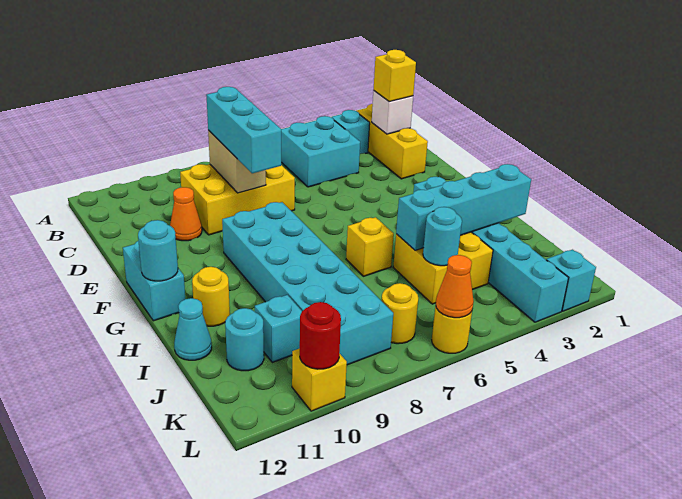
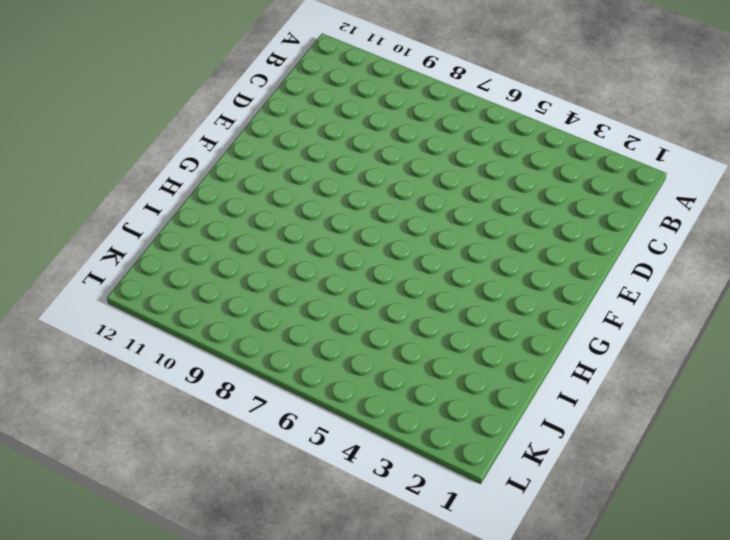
none -> yellow 1x3 brick [356,104,428,179]
none -> cyan 1x1 brick [331,110,370,154]
none -> cyan 2x2 brick [281,116,360,187]

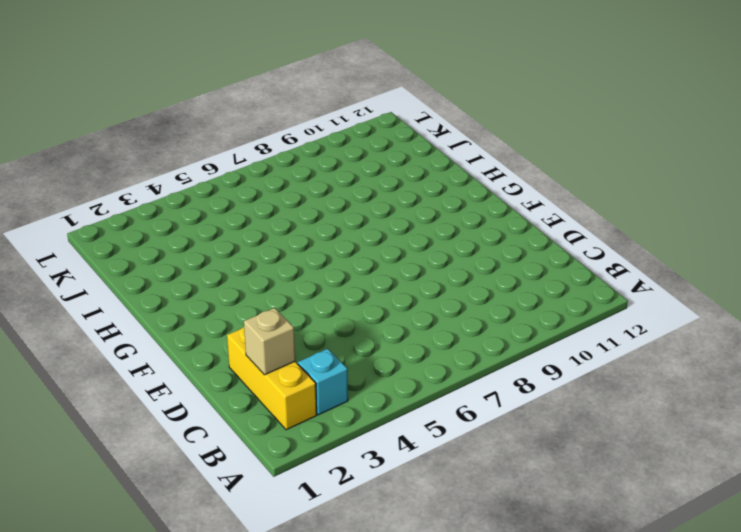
tan 1x1 brick [244,308,295,375] -> white 1x1 brick [372,91,413,134]
none -> cyan 2x2 brick [281,116,360,187]
none -> yellow 2x3 brick [180,164,295,235]
none -> orange 1x1 cone [170,187,202,241]

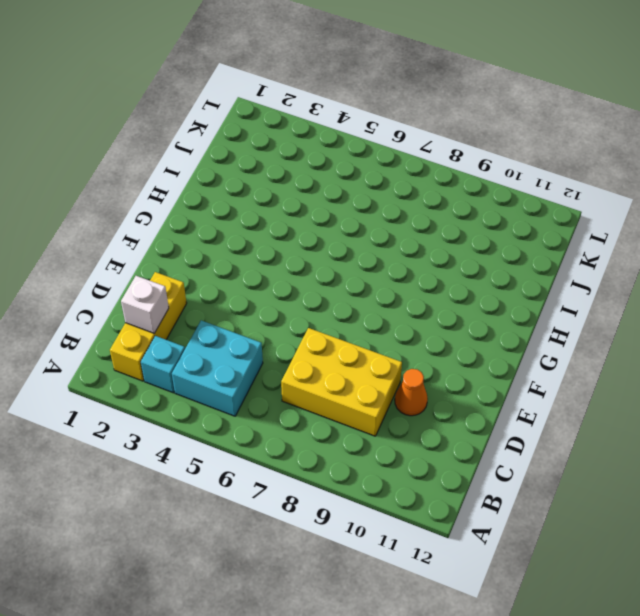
none -> cyan 2x6 brick [222,202,393,365]
none -> cyan 1x2 brick [123,241,185,321]
none -> cyan 1x6 brick [414,177,568,322]

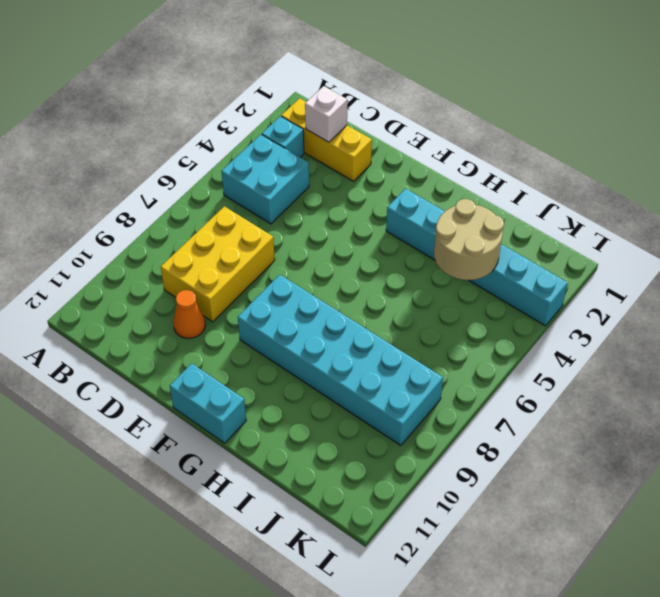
tan 2x2 round brick [434,199,504,280] -> cyan 1x4 brick [396,164,531,250]
none -> yellow 1x1 brick [346,217,394,276]
none -> yellow 1x1 round brick [192,267,230,326]
none -> yellow 2x2 brick [393,232,493,304]

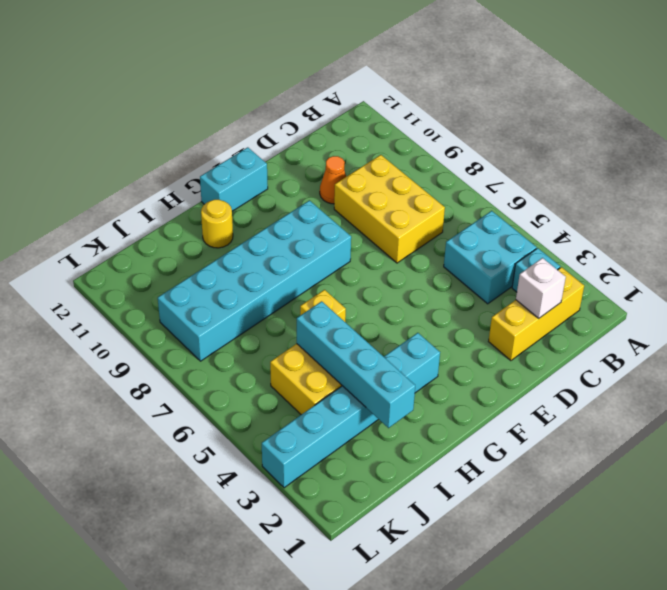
none -> cyan 1x1 cone [174,298,212,360]
none -> cyan 1x1 brick [255,295,302,362]
none -> cyan 1x1 round brick [225,308,264,371]

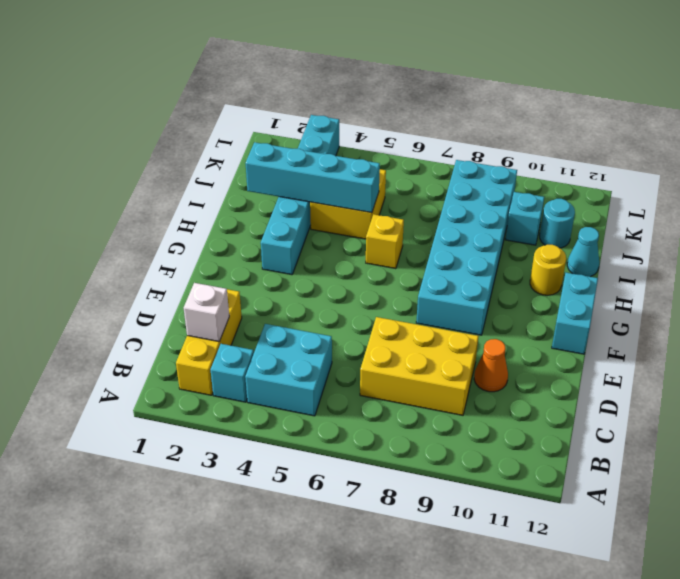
none -> yellow 1x1 round brick [381,283,418,344]
none -> cyan 1x1 brick [547,250,596,311]
none -> yellow 1x1 round brick [432,306,472,353]

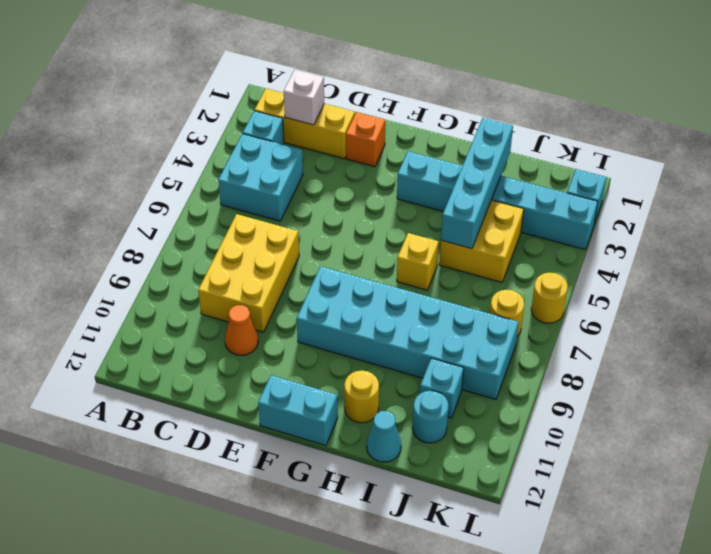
orange 1x1 brick [346,112,385,167] -> none
none -> yellow 1x1 brick [292,348,347,411]
none -> tan 1x2 brick [208,130,266,193]
none -> cyan 1x1 round brick [138,220,178,281]

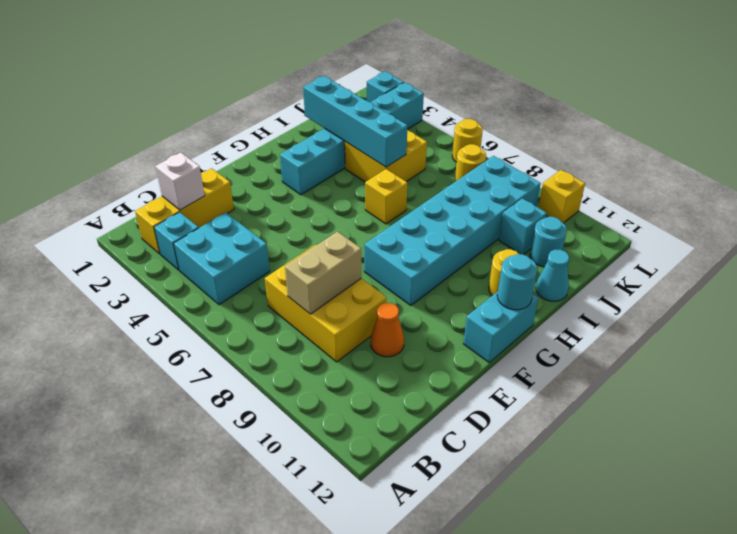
none -> cyan 1x1 round brick [423,207,462,266]
none -> orange 1x1 cone [436,255,474,318]
none -> red 1x1 round brick [300,302,341,369]

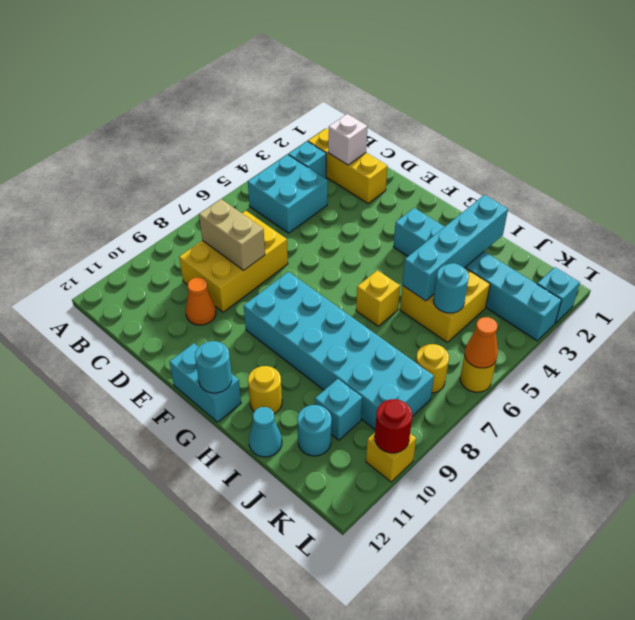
none -> yellow 1x1 brick [374,50,416,102]
none -> cyan 1x3 brick [206,87,281,173]

